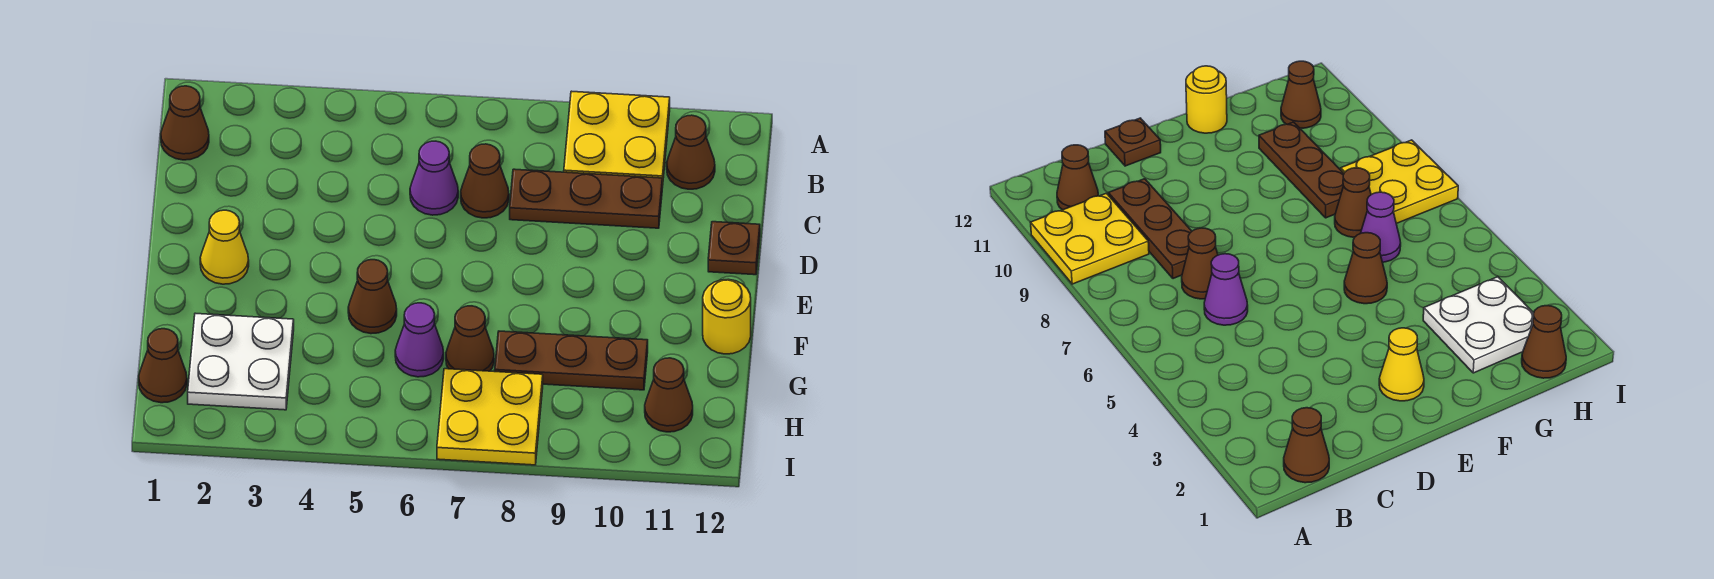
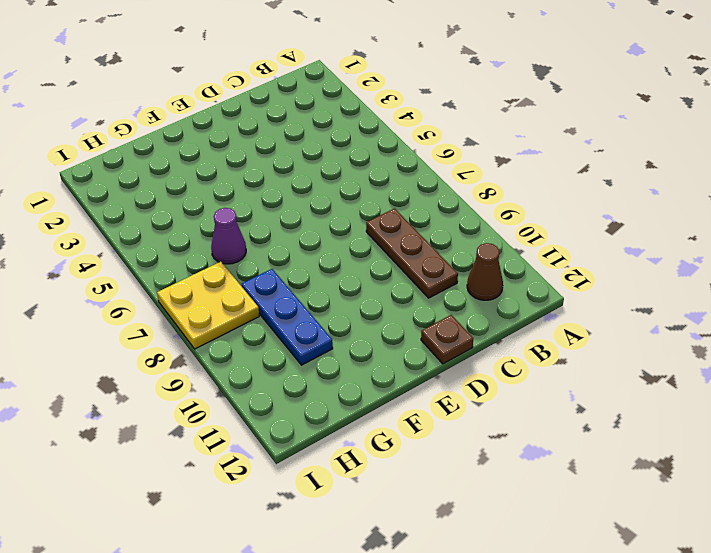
blue 1x3 plate [242,269,333,365] -> brown 1x3 plate [495,331,648,390]
none -> yellow 2x2 plate [564,91,670,188]
none -> brown 1x1 cone [161,86,209,160]
none -> purple 1x1 cone [410,141,458,215]

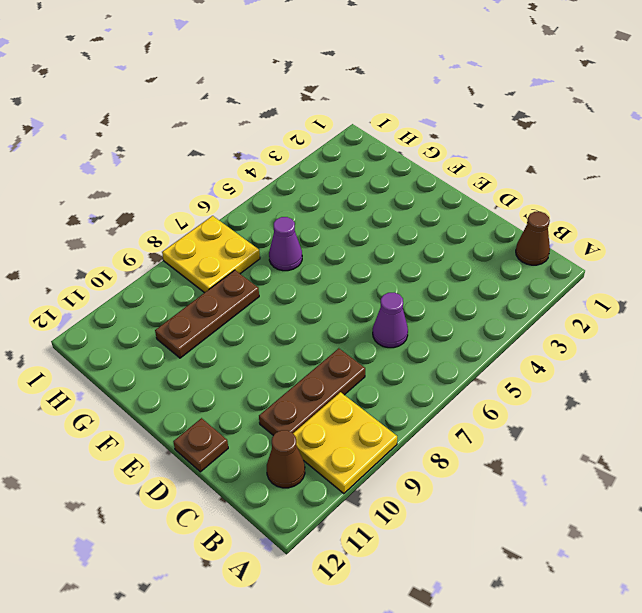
none -> brown 1x1 cone [461,144,509,218]
none -> yellow 1x1 cone [200,210,249,284]
none -> brown 1x1 cone [348,260,397,334]

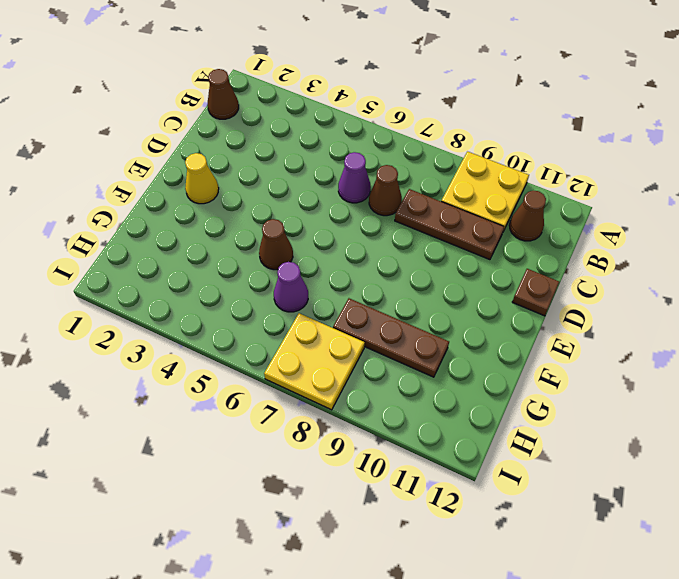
none -> yellow 1x1 round brick [703,279,751,354]
none -> white 2x2 plate [188,313,294,410]
none -> brown 1x1 cone [446,306,494,371]

